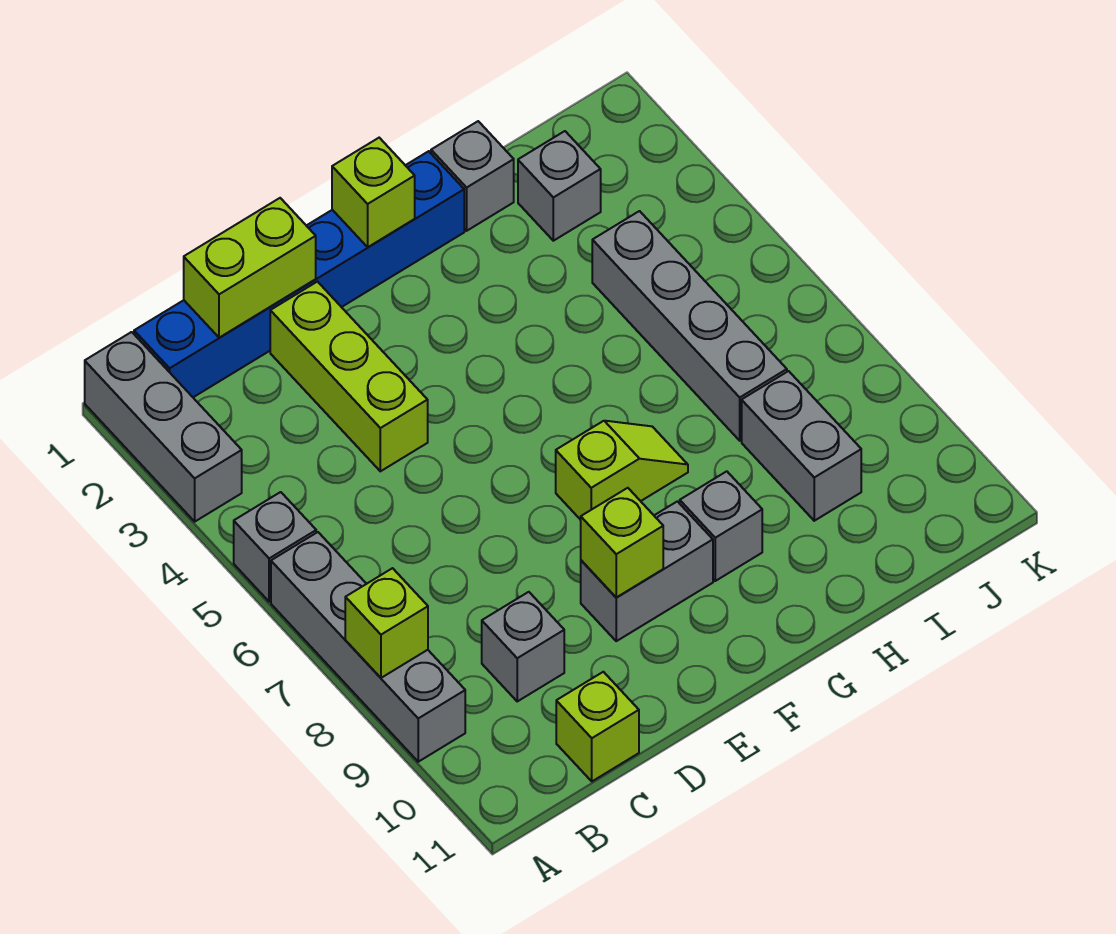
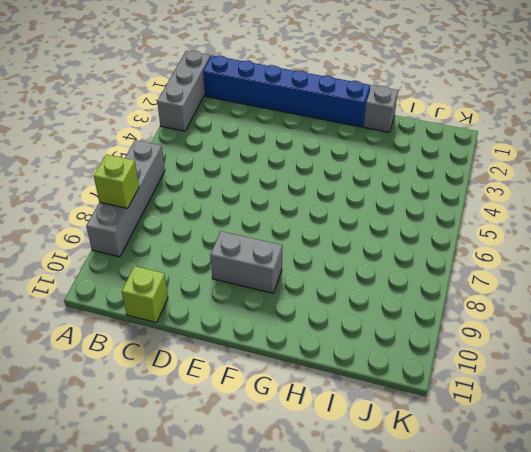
none -> grey 1x1 brick [234,492,316,602]
none -> grey 1x1 brick [482,592,564,701]
none -> lime 1x3 brick [270,282,428,471]

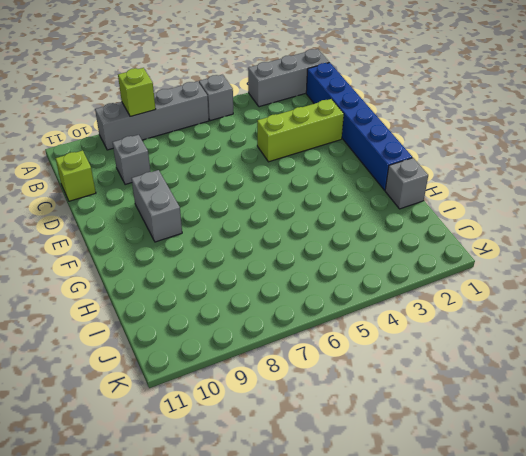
none -> lime 1x2 slope [556,421,688,520]
none -> grey 1x1 brick [680,471,762,581]
none -> grey 1x1 brick [518,131,601,241]

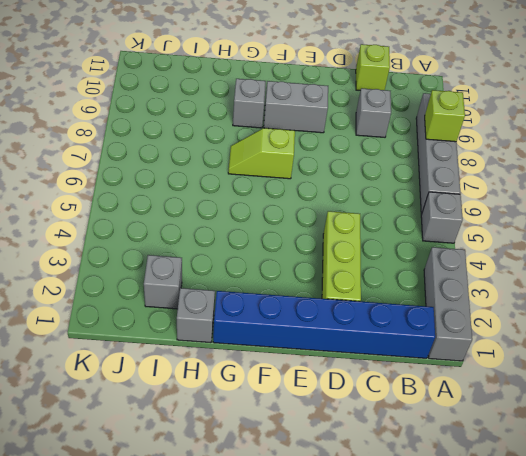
none -> grey 1x4 brick [592,211,787,441]
none -> grey 1x2 brick [742,371,861,521]
none -> lime 1x2 brick [184,198,316,338]

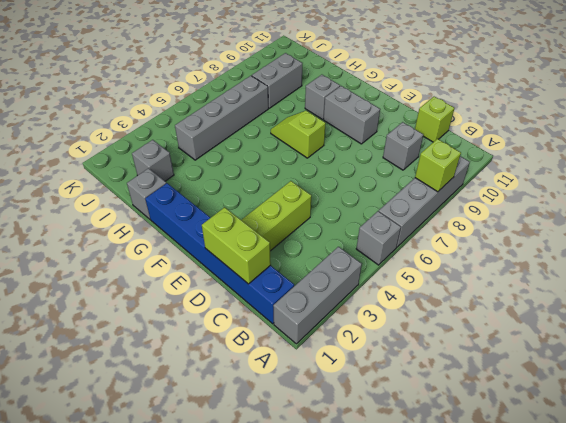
none -> lime 1x1 brick [581,488,663,598]
none -> lime 1x1 brick [332,138,415,247]

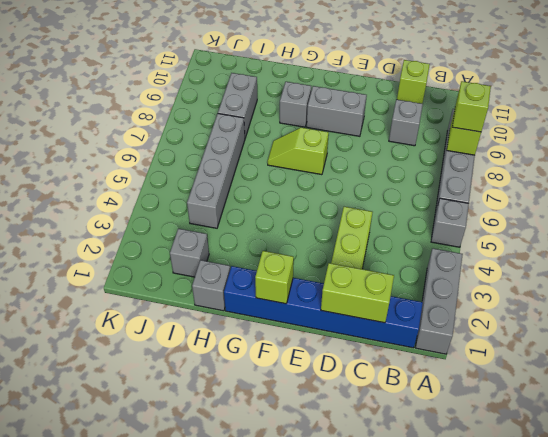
lime 1x1 brick [452,81,491,132] -> lime 1x1 brick moved to [581,488,663,598]

